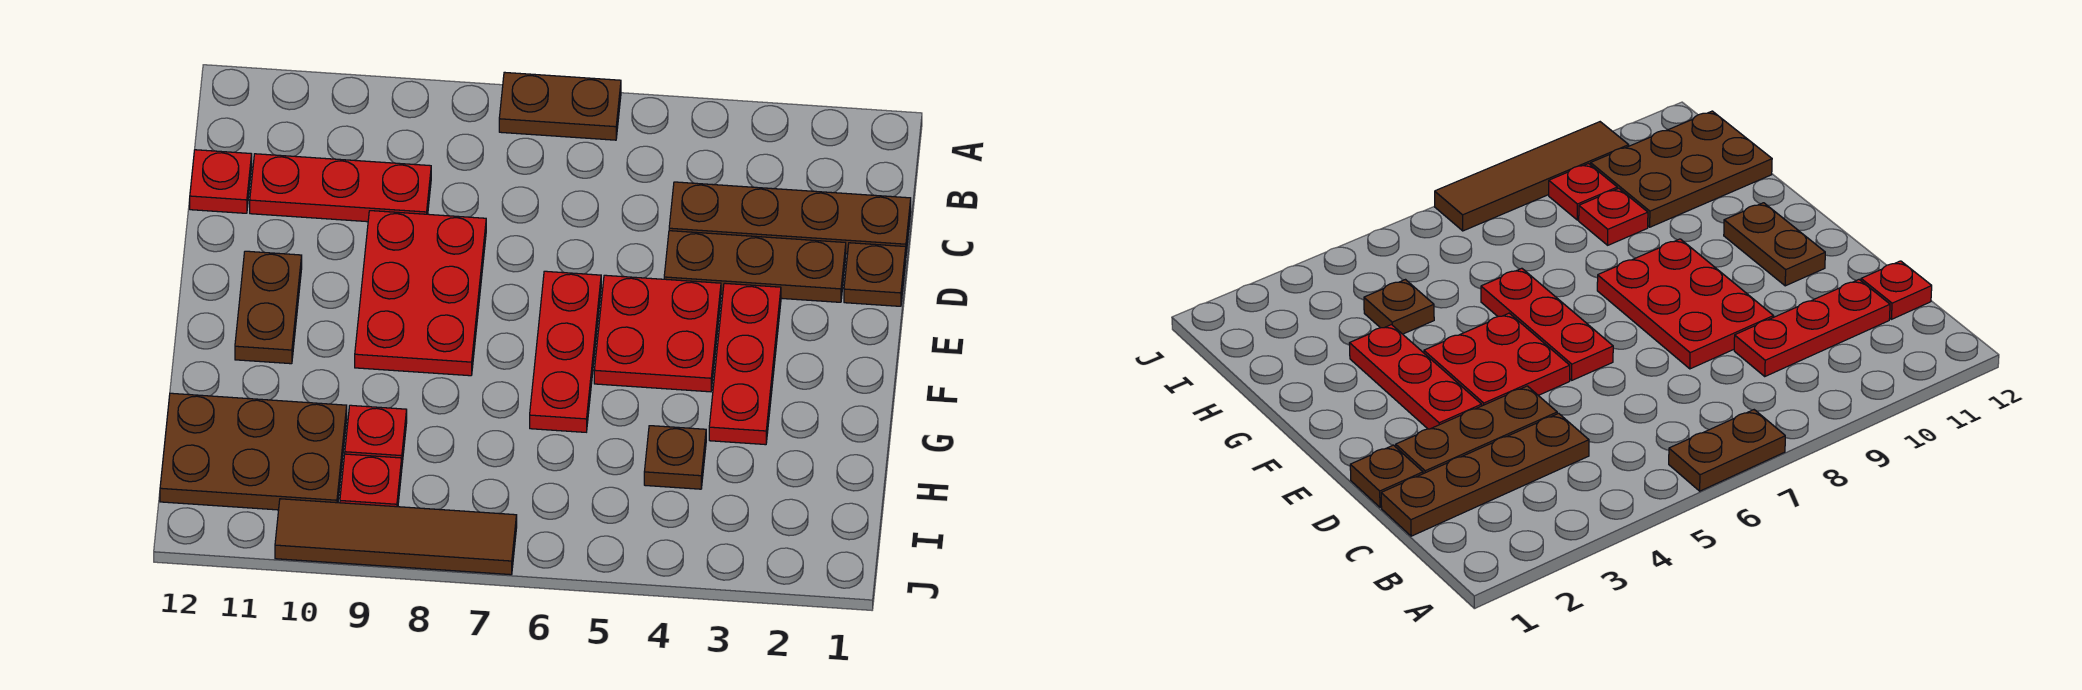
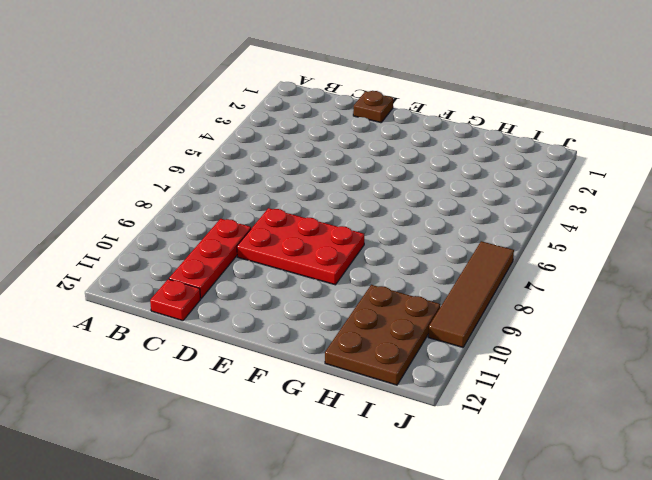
none -> brown 1x2 plate [499,72,621,140]
none -> brown 1x4 plate [669,182,911,254]
none -> brown 1x3 plate [664,231,846,302]

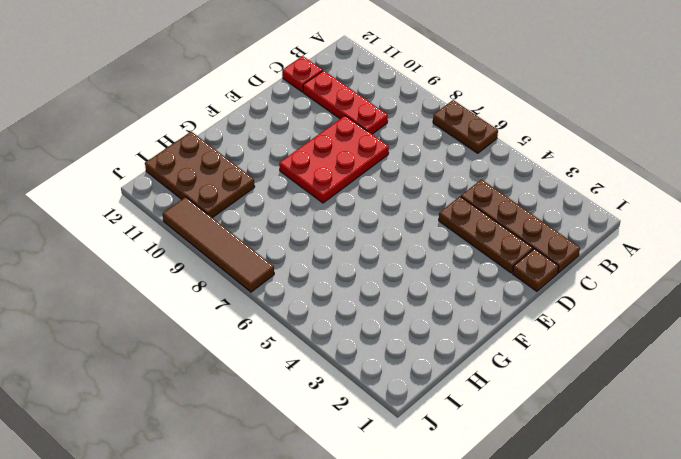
none -> red 1x3 plate [709,283,781,445]
none -> red 2x2 plate [594,275,721,392]
none -> red 1x3 plate [530,271,601,432]

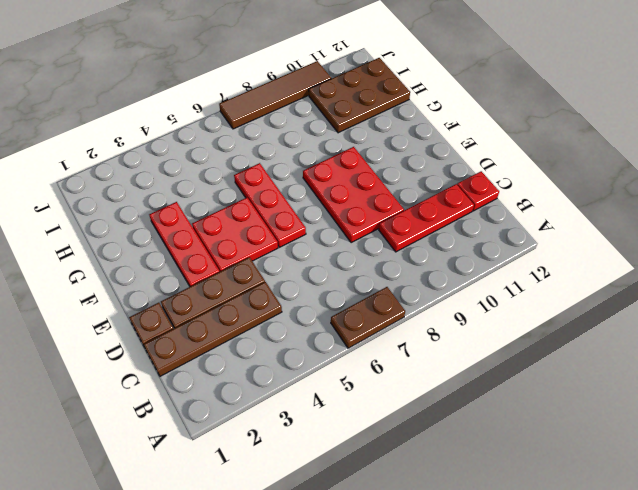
none -> brown 1x2 plate [235,251,302,364]
none -> brown 1x1 plate [644,426,706,489]
none -> red 1x1 plate [345,405,407,463]

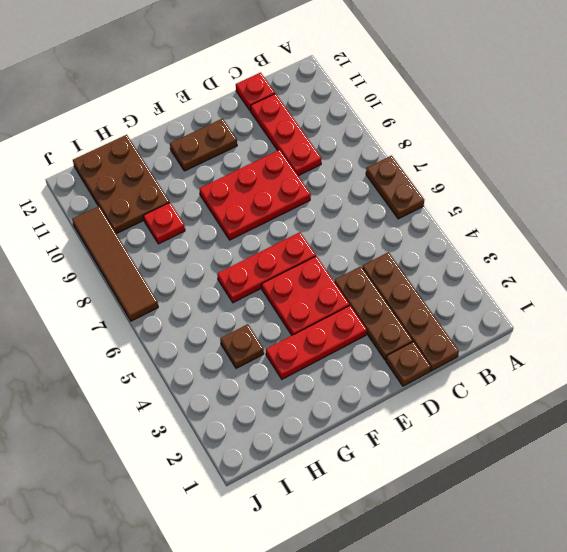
none -> red 1x1 plate [340,454,402,507]

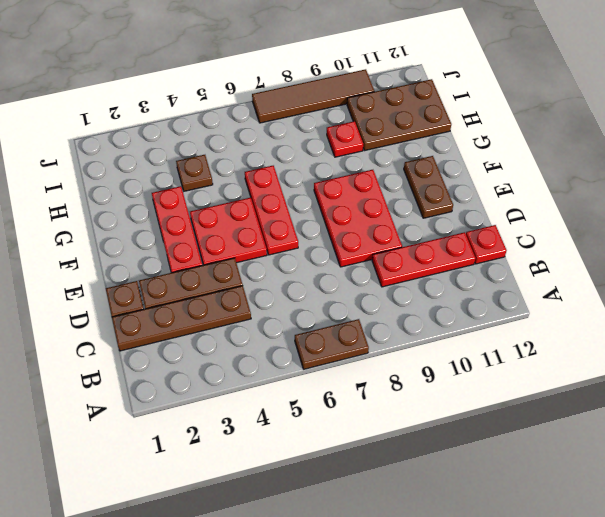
none -> red 1x1 plate [340,454,402,507]

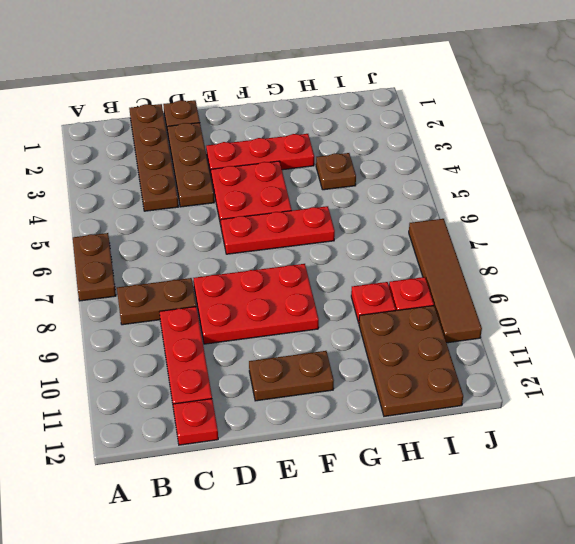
brown 1x2 plate [117,278,196,325] -> none

